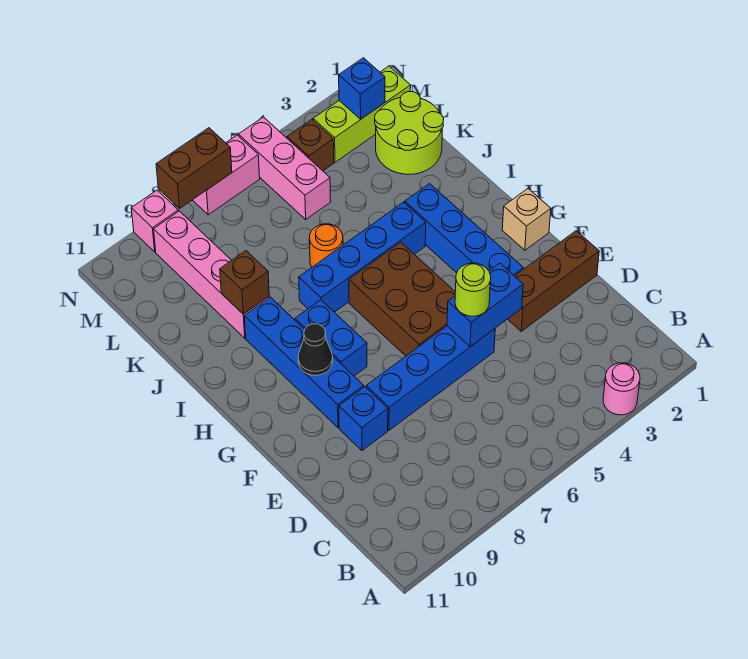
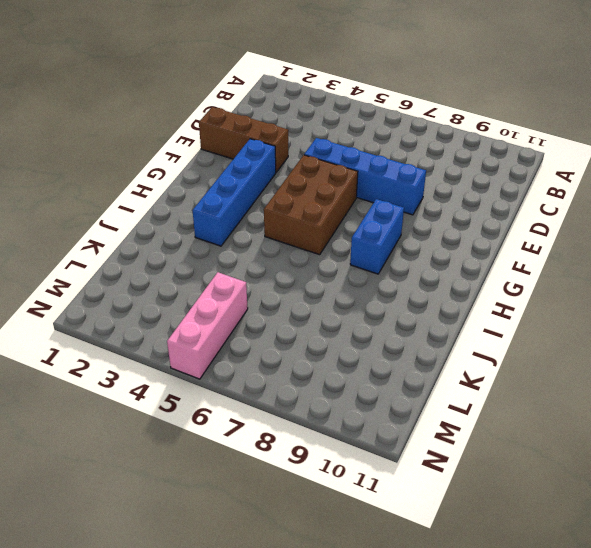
none -> pink 1x1 round brick [603,363,640,415]
none -> blue 1x1 brick [339,387,388,451]
none -> blue 1x4 brick [245,297,364,428]

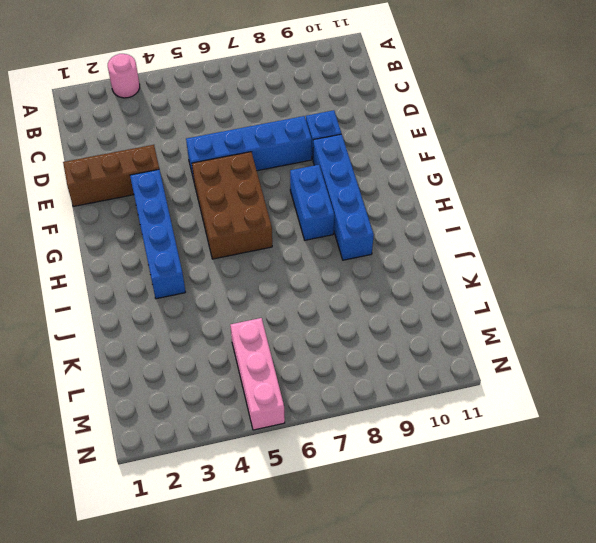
none -> tan 1x1 brick [502,189,551,250]
none -> blue 1x4 brick [299,202,426,312]
none -> orange 1x1 round brick [309,224,343,267]

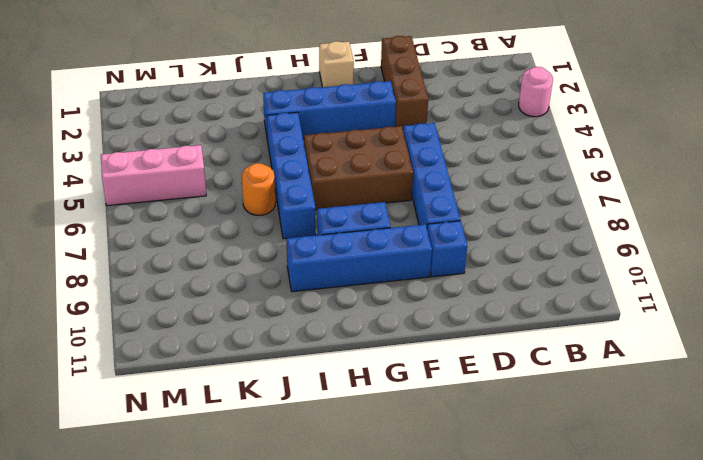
none -> pink 1x4 brick [154,211,269,338]
none -> lime 2x2 round brick [375,91,444,174]
none -> lime 1x3 brick [313,66,411,162]

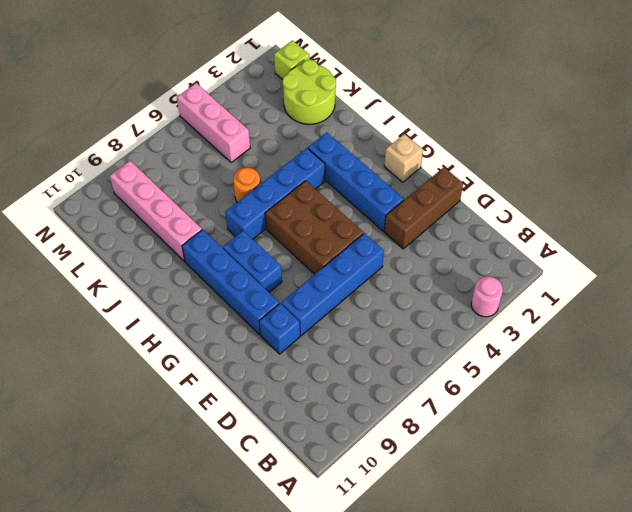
lime 1x1 brick [274,41,310,80] -> lime 1x3 brick [313,66,411,162]
none -> brown 1x1 brick [287,120,334,171]
none -> pink 1x2 brick [193,135,260,215]
none -> pink 1x1 brick [131,190,178,252]

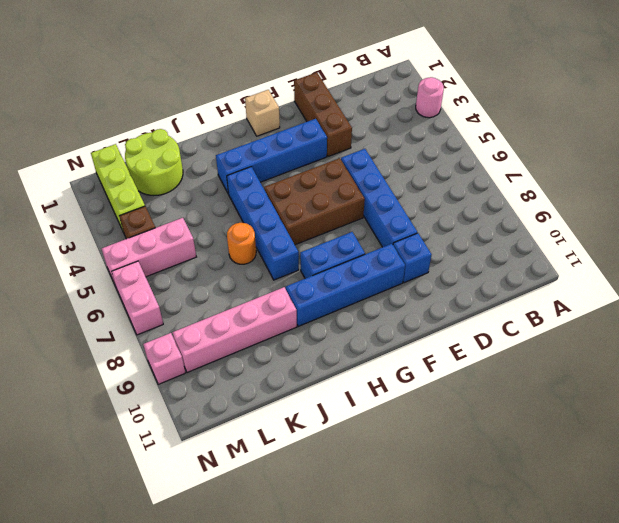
none -> blue 1x2 brick [447,263,523,347]
none -> black 1x1 cone [298,324,333,376]
none -> brown 1x1 brick [220,251,269,314]

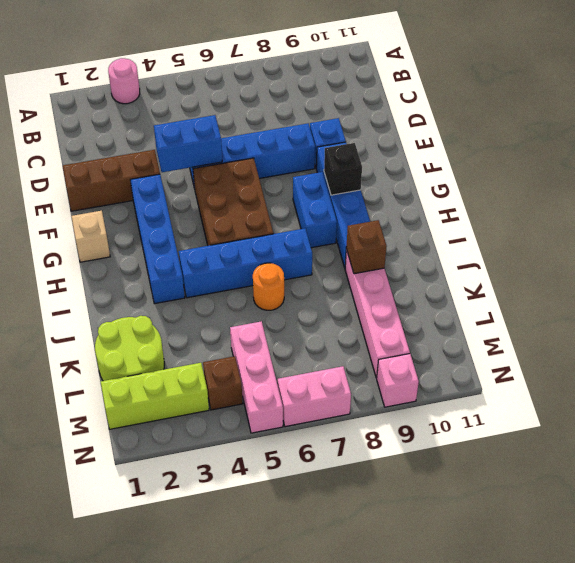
black 1x1 brick [324,143,362,195] -> black 1x1 cone [298,324,333,376]
none -> blue 1x1 brick [339,58,385,119]
none -> brown 1x2 brick [156,128,232,208]
none -> lime 1x1 round brick [455,263,491,316]

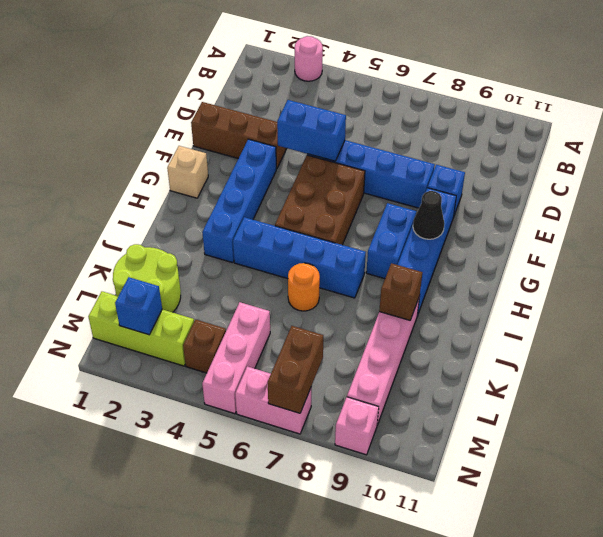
brown 1x2 brick [268,326,323,413] -> brown 1x2 brick turned to [156,128,232,208]
none -> lime 1x1 round brick [455,263,491,316]

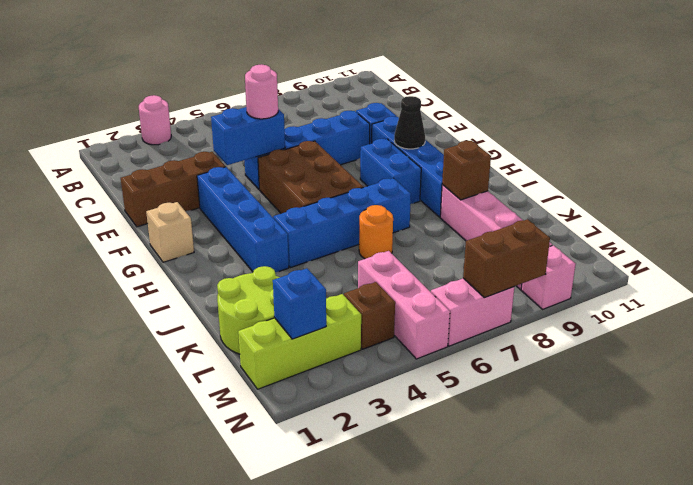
pink 1x1 round brick [245,64,278,119] -> lime 1x1 round brick [455,263,491,316]

